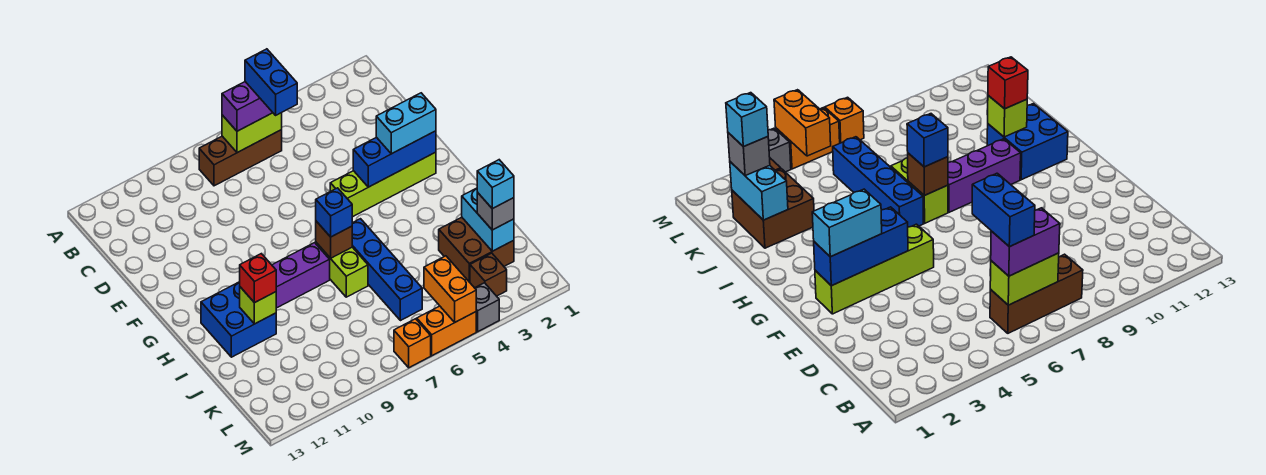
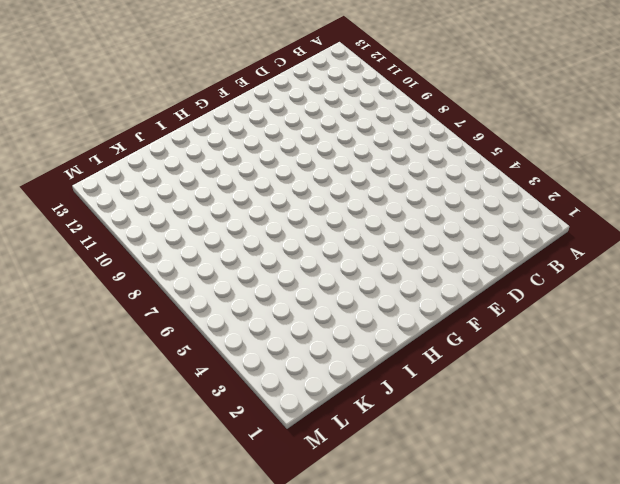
none -> brown 1x3 brick [199,130,282,186]
none -> lime 1x4 brick [330,152,436,217]
none -> blue 1x4 brick [352,219,422,321]

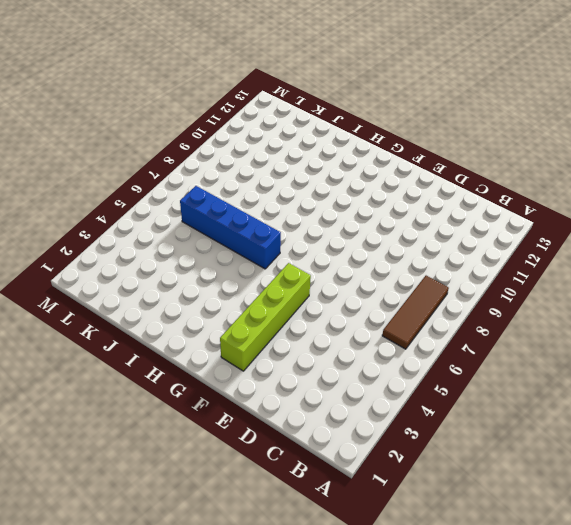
brown 1x3 tile [382,276,449,349] -> brown 1x3 brick [199,130,282,186]
none -> lime 1x2 brick [316,243,368,297]
none -> purple 1x3 brick [272,243,330,308]
none -> blue 2x2 brick [201,282,276,357]

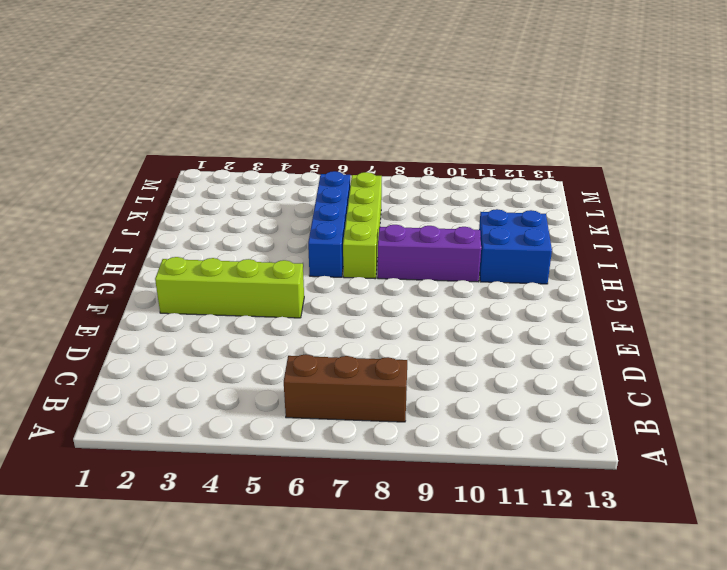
lime 1x4 brick [343,172,382,279] -> lime 1x2 brick [316,243,368,297]
none -> brown 2x2 brick [439,217,514,282]
none -> brown 1x1 brick [470,253,507,296]
none -> grey 1x1 brick [475,283,499,332]

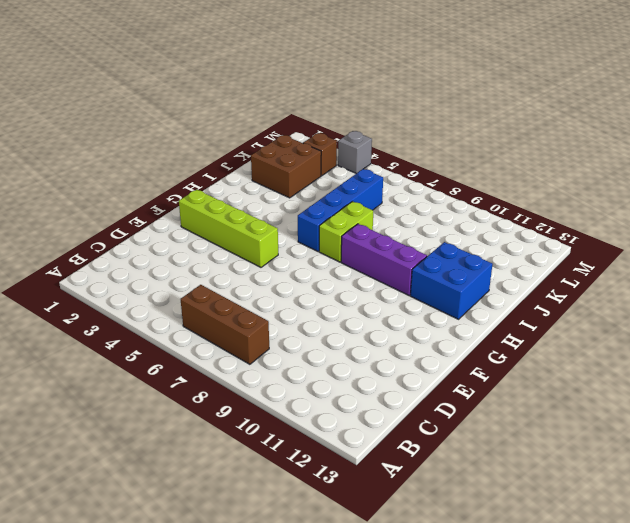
none -> orange 1x2 brick [417,306,476,356]
none -> orange 1x1 brick [394,319,431,368]
none -> lime 1x2 brick [222,113,282,153]

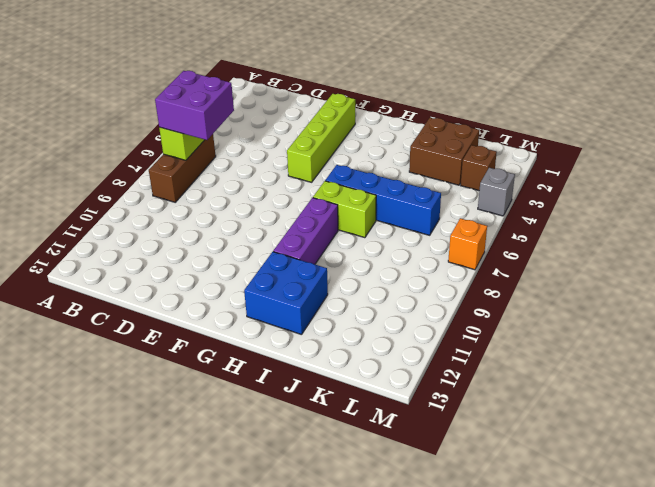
purple 2x2 brick [155,71,234,140] -> purple 1x2 brick [222,82,273,131]
none -> orange 1x2 brick [417,306,476,356]
none -> blue 1x3 brick [353,131,436,187]
none -> brown 1x1 brick [316,221,352,258]

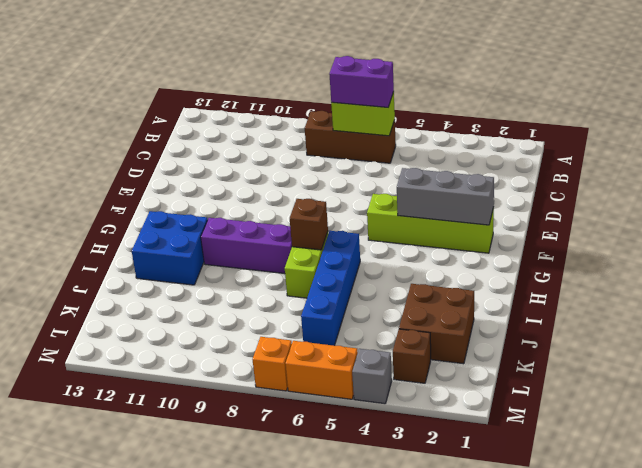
grey 1x3 brick [397,168,494,225] -> blue 1x3 brick [353,131,436,187]
none -> lime 1x1 brick [240,287,276,324]
none -> cyan 1x2 brick [462,188,514,251]
none -> orange 1x2 brick [424,256,476,322]

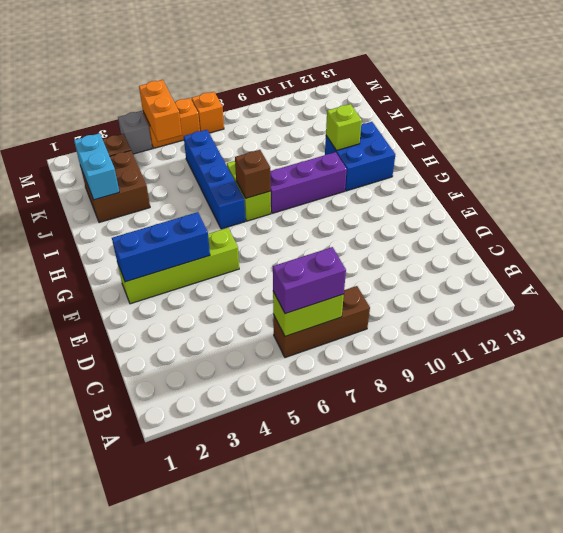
none -> cyan 1x2 brick [376,93,436,154]
none -> blue 1x1 brick [316,188,352,237]
none -> red 1x1 brick [240,254,276,303]

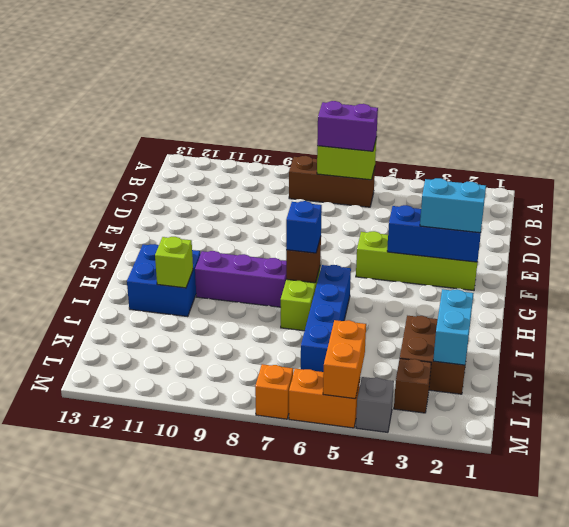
none -> red 1x1 brick [240,254,276,303]
none -> grey 1x1 brick [477,192,514,230]
none -> blue 1x2 brick [245,49,297,115]

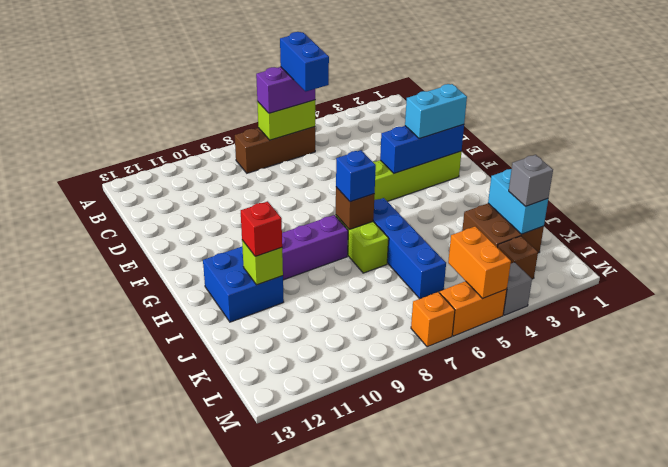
none -> cyan 1x1 brick [477,160,514,209]

